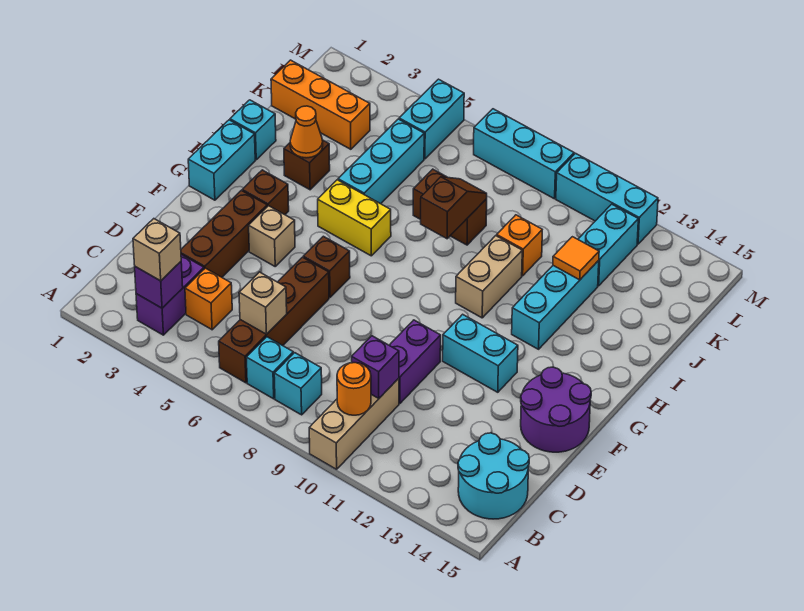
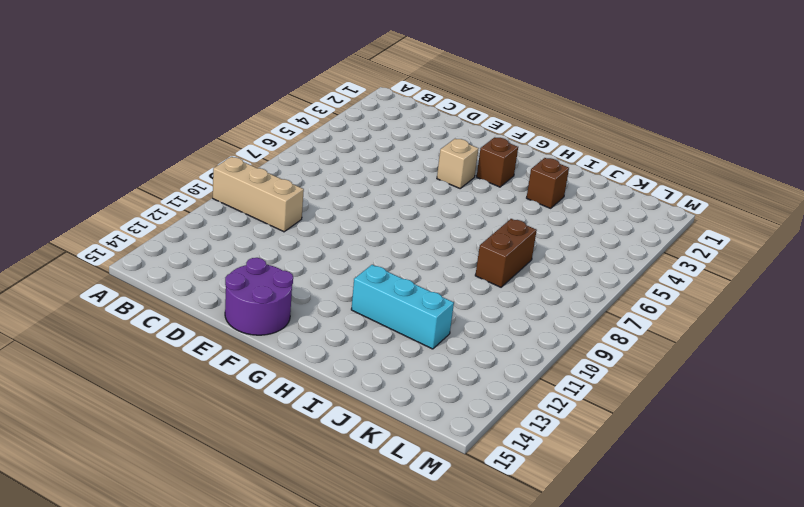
none -> purple 1x2 brick [136,255,204,335]
none -> brown 1x4 brick [219,257,329,383]
none -> cyan 1x1 brick [246,337,293,399]
none -> cyan 1x1 brick [274,353,322,415]

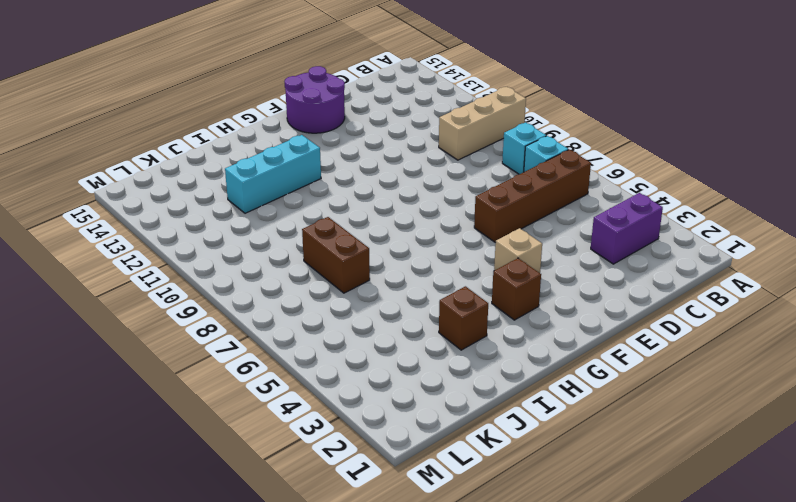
none -> cyan 2x2 round brick [458,433,529,519]
none -> orange 1x1 brick [185,268,232,330]
none -> brown 1x3 brick [181,190,267,277]
none -> purple 1x2 brick [389,320,441,404]

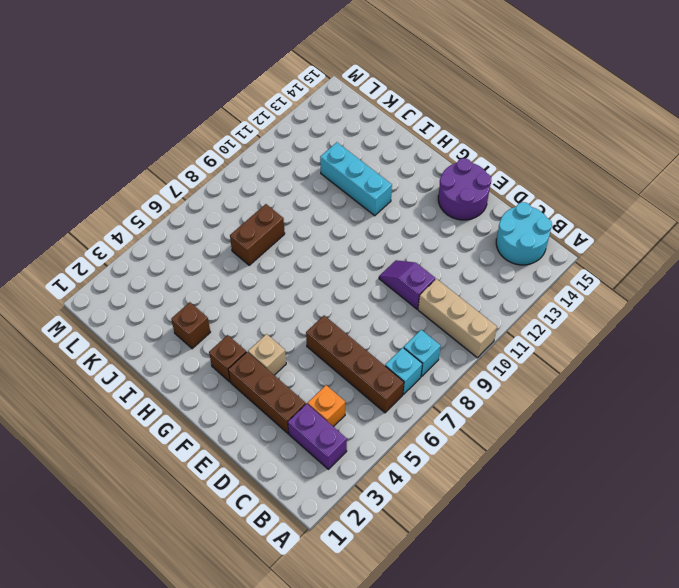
purple 1x2 slope [379,260,435,309] -> purple 1x2 brick [389,320,441,404]
none -> brown 1x1 brick [303,236,350,297]
none -> cyan 1x2 brick [443,314,518,392]
none -> cyan 1x2 brick [188,120,255,200]
none -> yellow 1x2 brick [318,180,391,256]

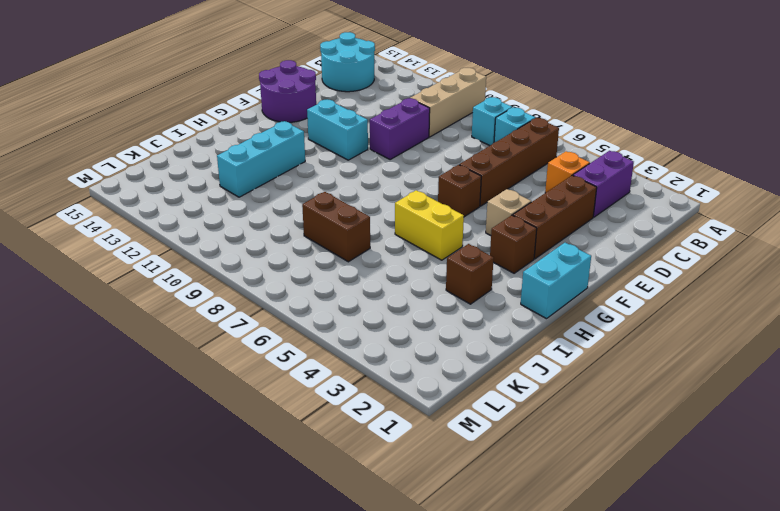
none -> tan 1x2 brick [456,236,522,318]
none -> cyan 1x1 brick [230,100,276,160]
none -> cyan 1x3 brick [338,119,424,204]
none -> orange 1x1 brick [497,215,542,276]

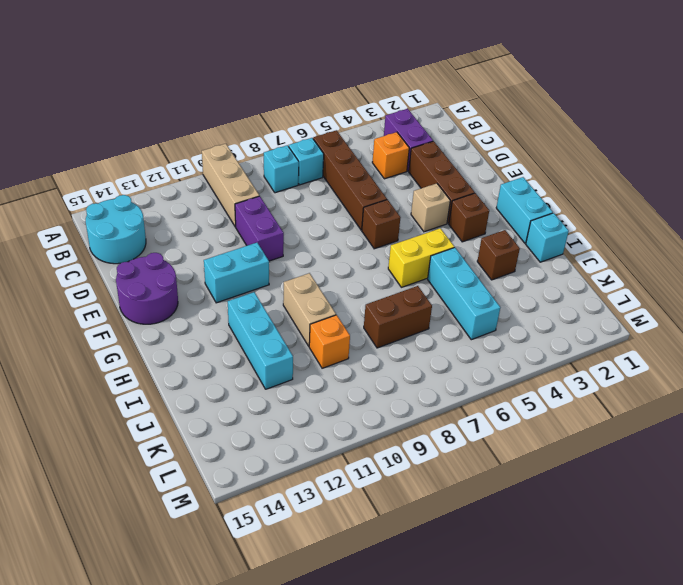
none -> orange 1x3 brick [271,60,370,149]
none -> cyan 1x2 brick [578,204,638,286]
none -> cyan 1x2 brick [399,79,464,159]
none -> cyan 1x3 brick [474,109,574,199]

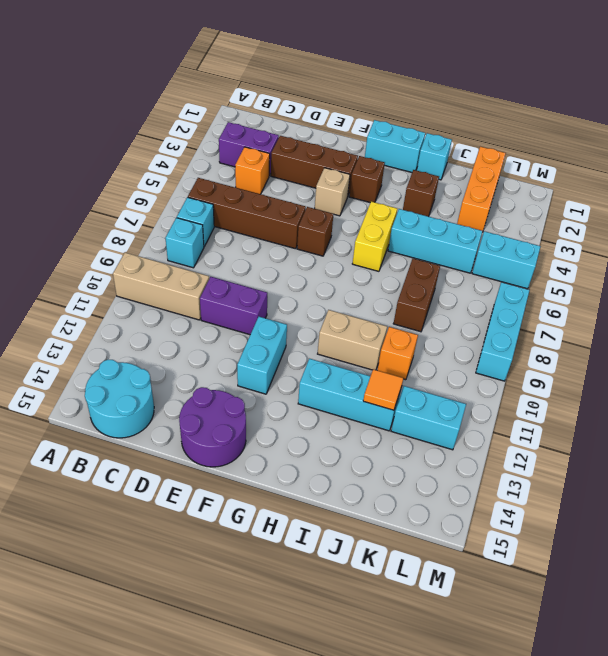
none -> cyan 1x3 brick [556,153,658,244]
none -> purple 1x1 brick [135,262,183,308]
none -> orange 1x1 round brick [337,363,371,415]
none -> tan 1x1 brick [239,272,287,334]

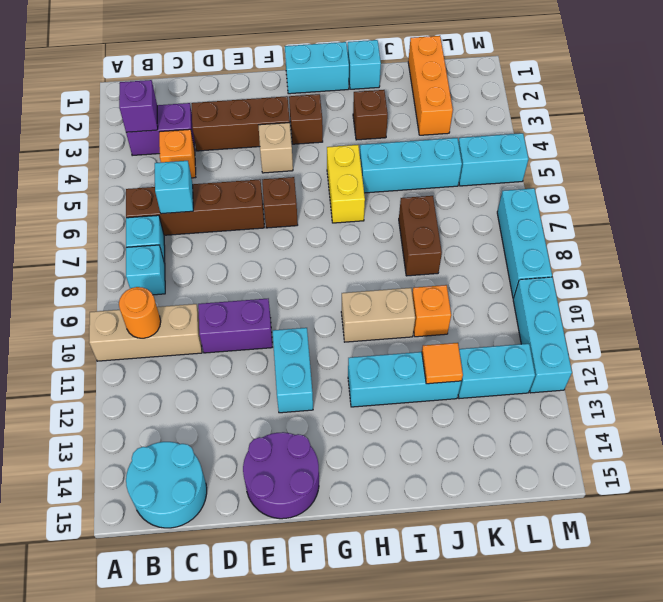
cyan 1x1 brick [155,161,193,214] -> tan 1x1 brick [239,272,287,334]
none -> purple 1x1 brick [352,336,399,399]
none -> orange 1x1 cone [290,106,323,158]
none -> brown 1x2 slope [421,177,487,239]
none -> tan 1x1 brick [133,219,181,281]

